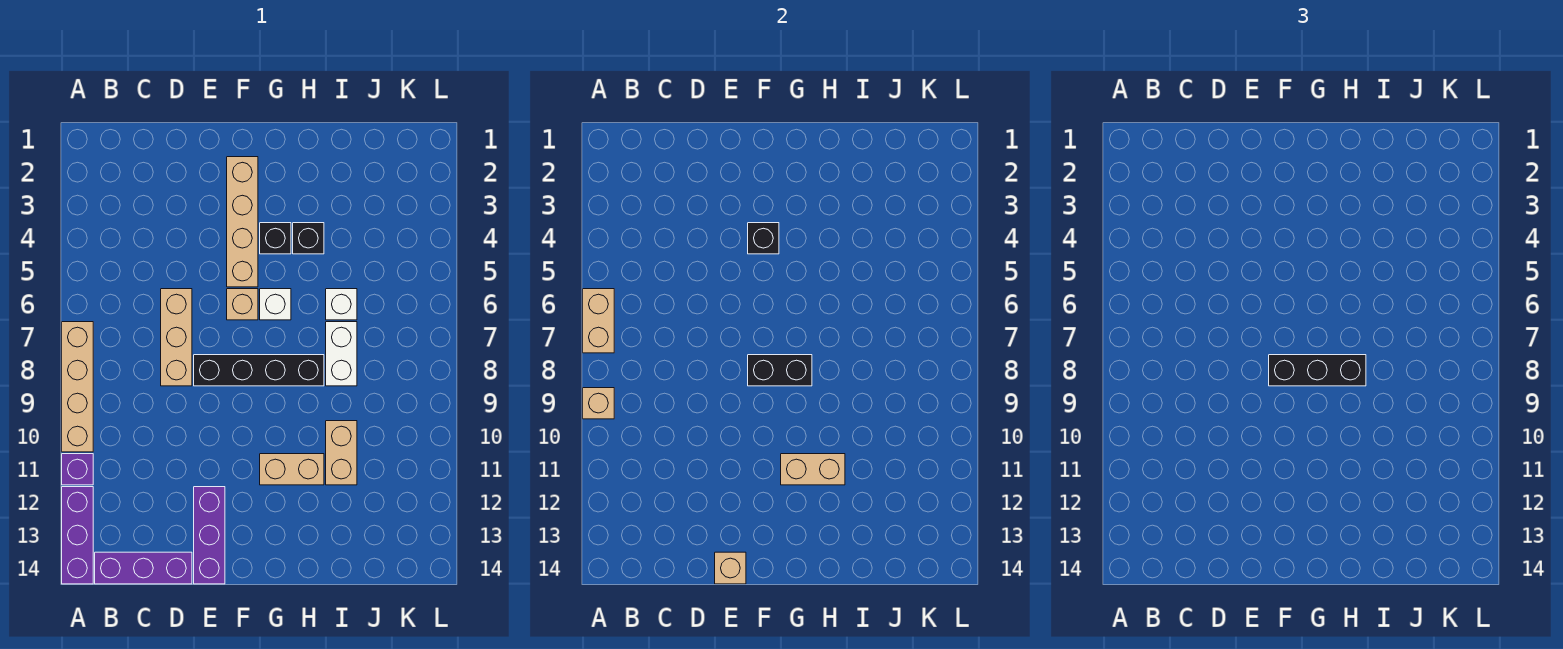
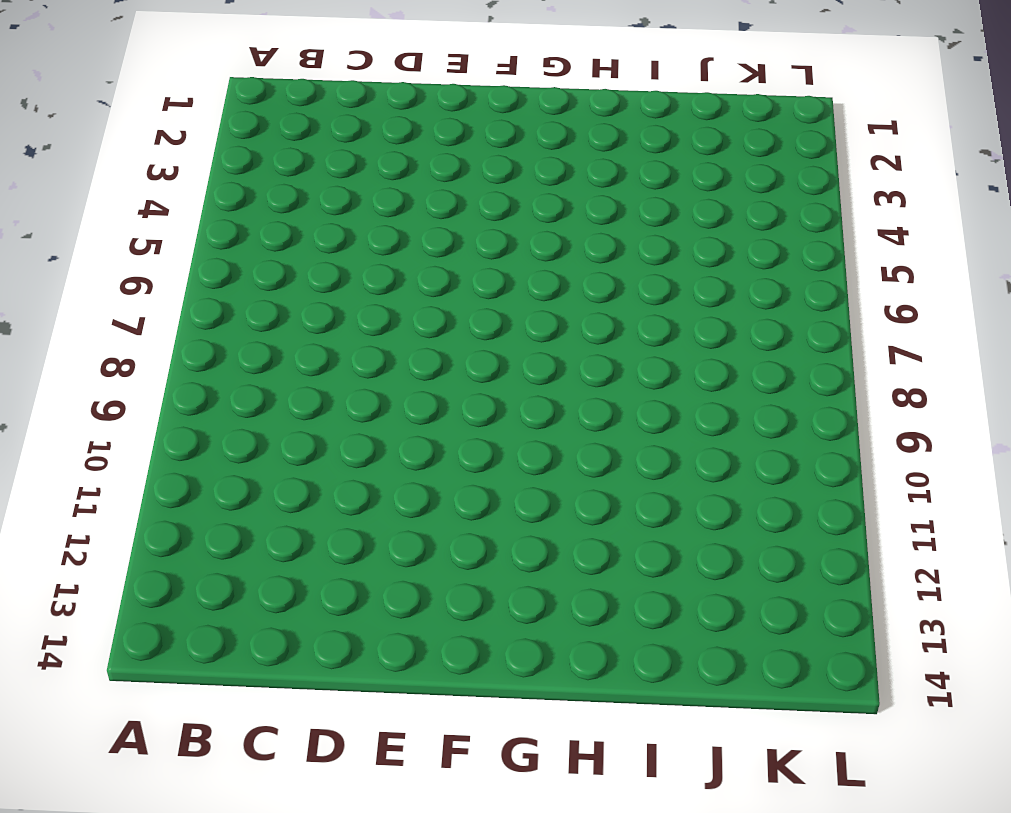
none -> tan 1x4 brick [62,322,93,452]
none -> purple 1x1 brick [62,454,93,485]
none -> purple 1x3 brick [62,487,93,584]

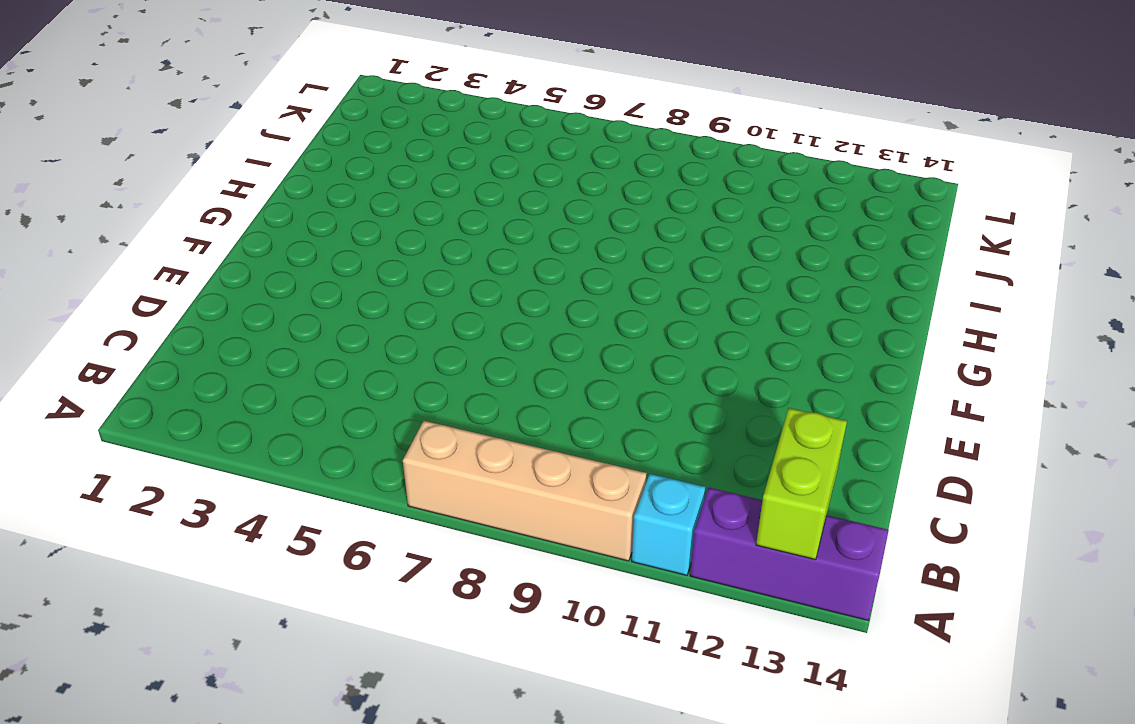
cyan 1x1 brick [632,474,705,575] -> purple 1x1 brick [62,454,93,485]
lime 1x2 brick [756,408,847,560] -> none
none -> purple 1x3 brick [95,552,192,584]
none -> tan 1x3 brick [161,289,192,386]
none -> black 1x4 brick [194,355,324,386]

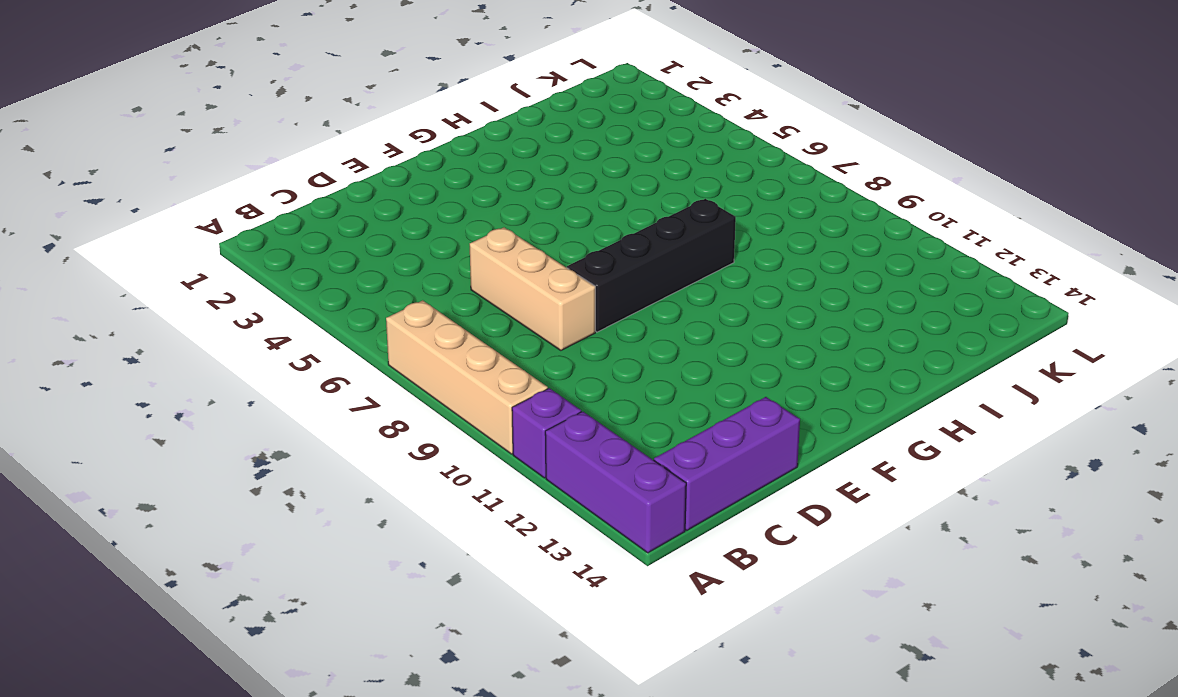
none -> purple 1x3 brick [194,487,225,584]
none -> tan 1x4 brick [227,157,258,287]
none -> tan 1x1 brick [227,289,258,320]

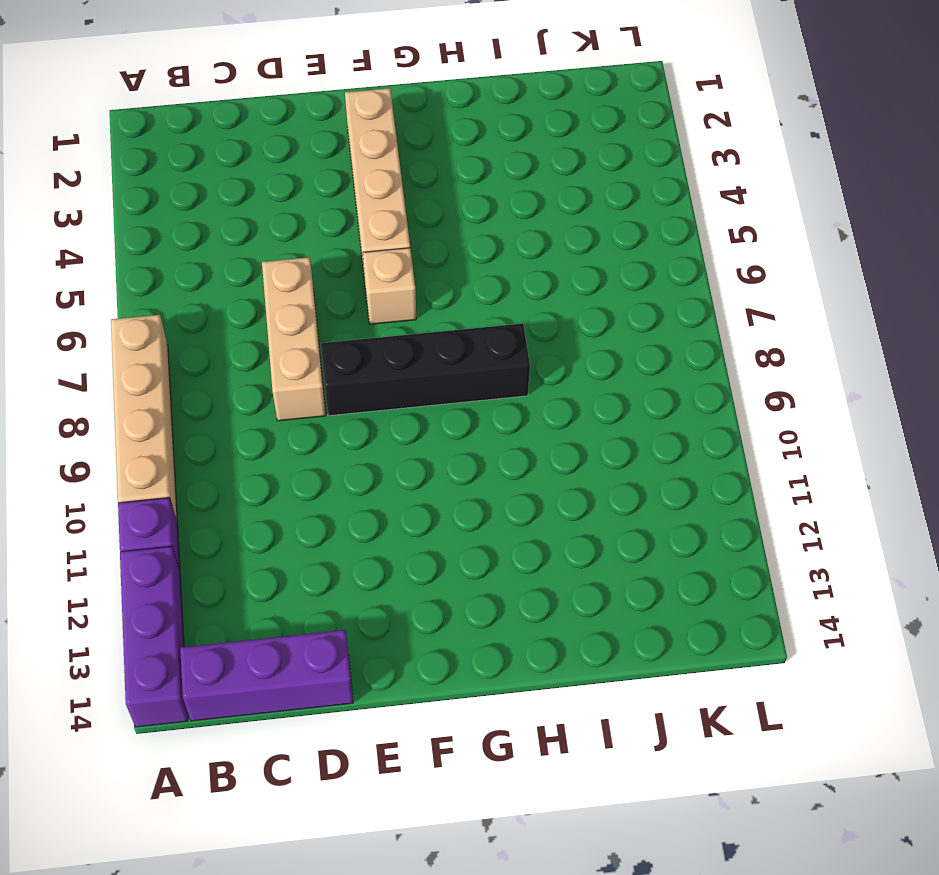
none -> purple 1x3 brick [194,487,225,584]
none -> black 1x1 brick [260,223,291,254]
none -> white 1x1 brick [260,289,291,320]

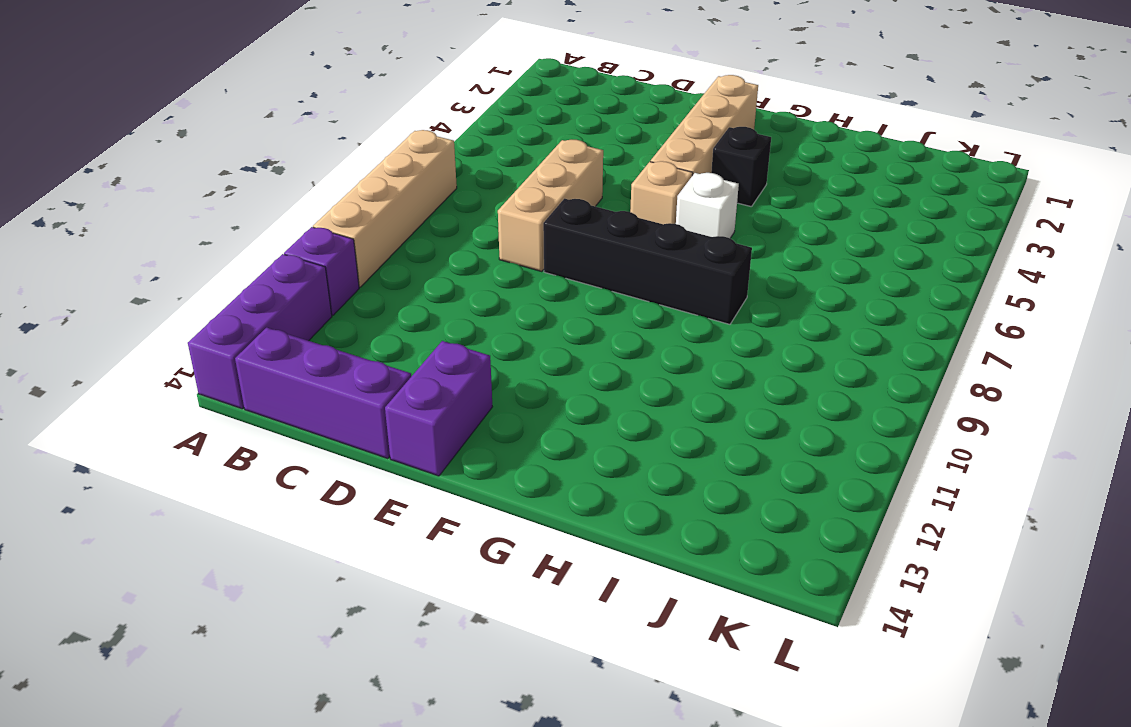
purple 1x2 brick [385,341,492,476] -> purple 1x3 brick [194,487,225,584]
none -> tan 1x2 brick [260,454,324,485]
none -> black 1x1 brick [293,223,324,254]
none -> white 1x1 brick [326,289,357,320]

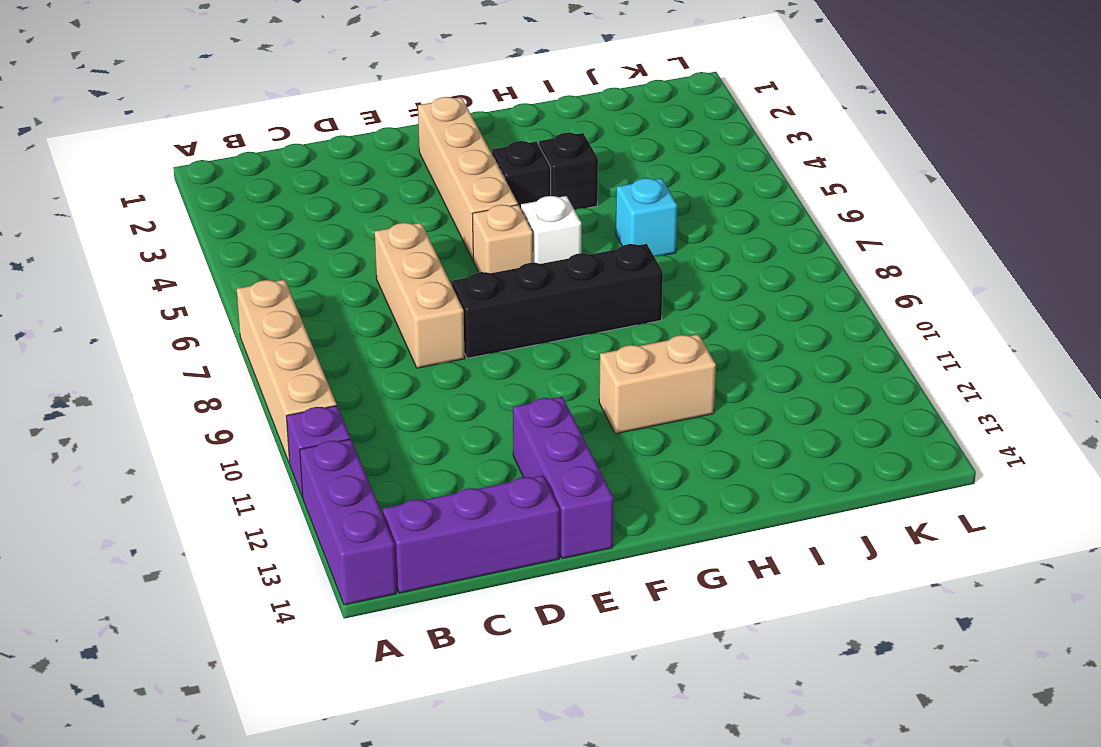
cyan 1x1 brick [616,178,677,256] -> white 1x1 brick [326,289,357,320]
none -> white 1x2 brick [326,322,357,386]
none -> tan 1x2 brick [326,421,357,485]
none -> tan 1x2 brick [583,289,614,353]

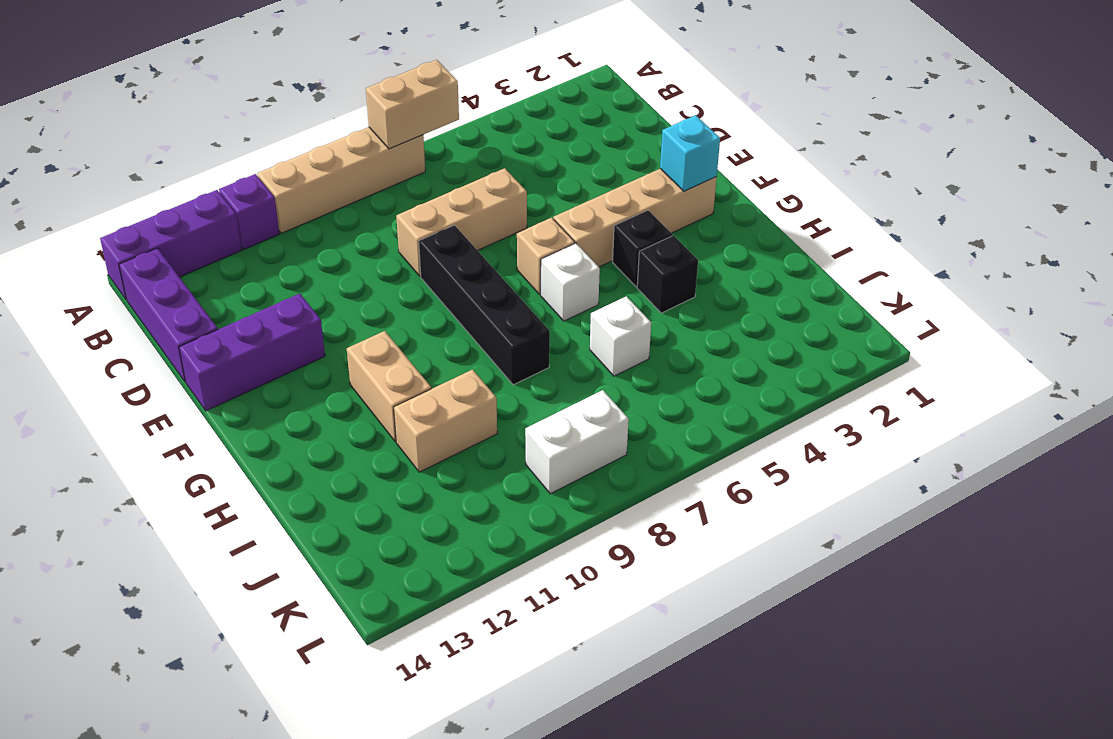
cyan 1x1 brick [660,115,720,191] -> none
white 1x2 brick [525,390,629,494] -> white 1x2 brick moved to [326,322,357,386]
none -> tan 1x1 brick [583,388,614,419]
none -> tan 1x1 brick [715,552,746,584]
none -> black 1x1 brick [748,223,779,254]

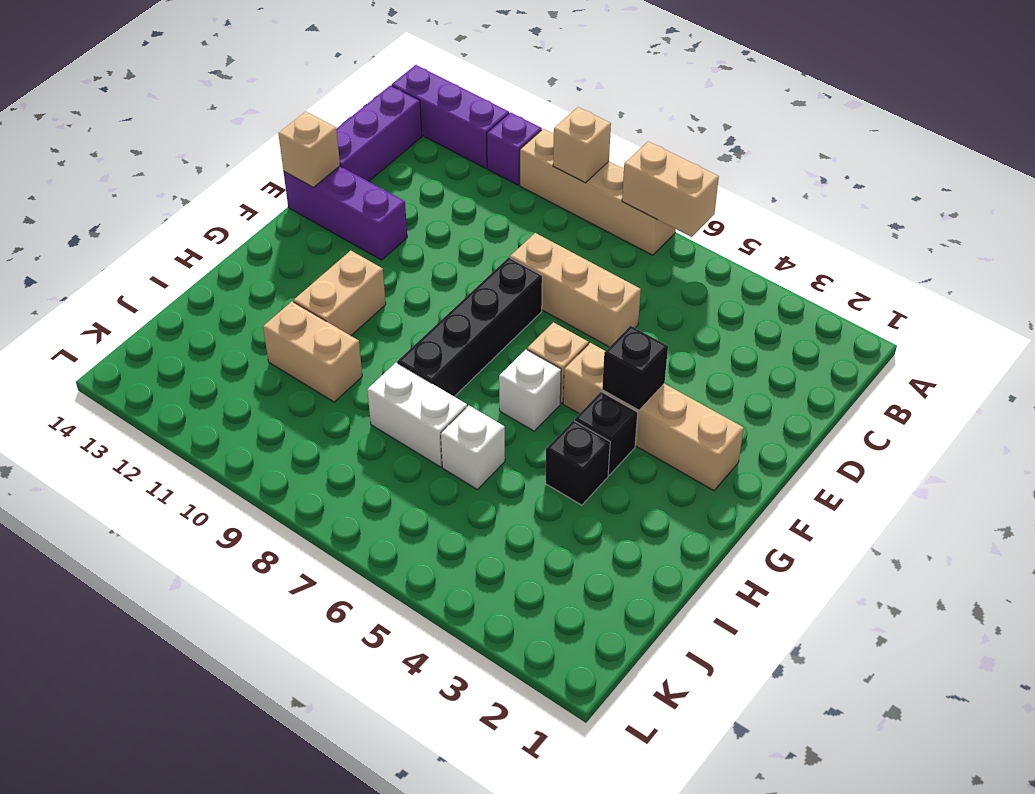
none -> black 1x2 brick [748,355,812,386]
none -> tan 1x2 brick [781,454,845,485]
none -> black 1x3 brick [1269,355,1366,386]

